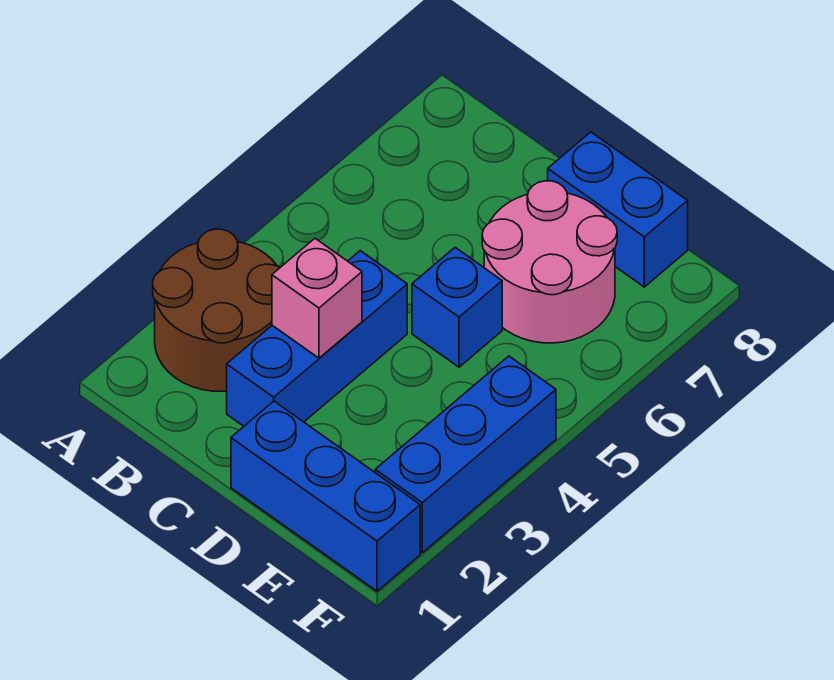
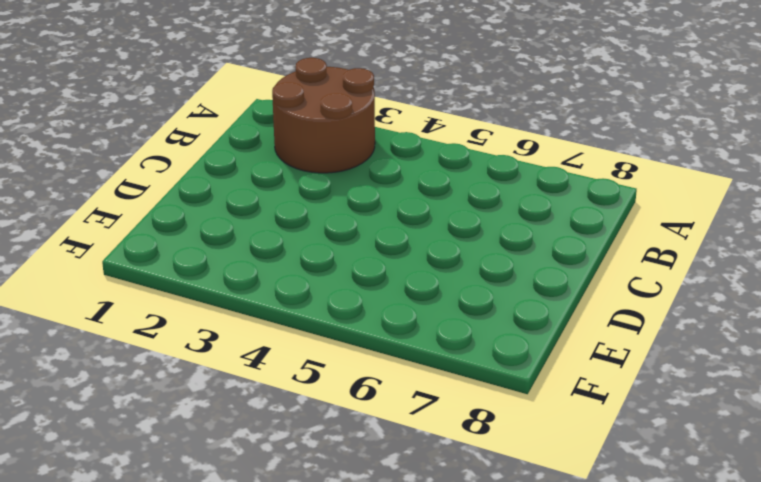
none -> blue 1x3 brick [227,251,407,426]
none -> blue 1x3 brick [231,401,420,591]

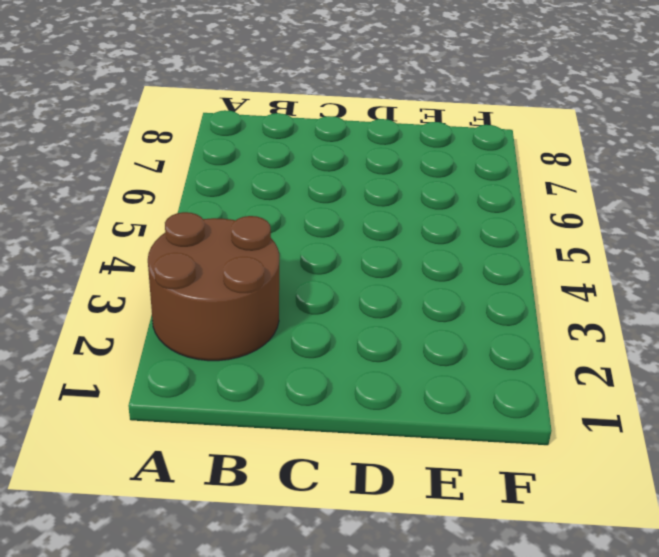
none -> blue 1x3 brick [227,251,407,426]
none -> blue 1x3 brick [231,401,420,591]

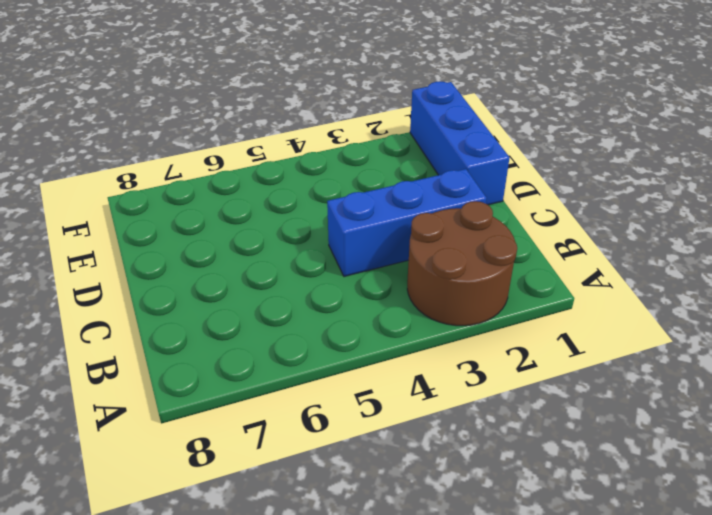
none -> blue 1x1 brick [412,247,502,367]
none -> pink 2x2 round brick [482,181,617,343]

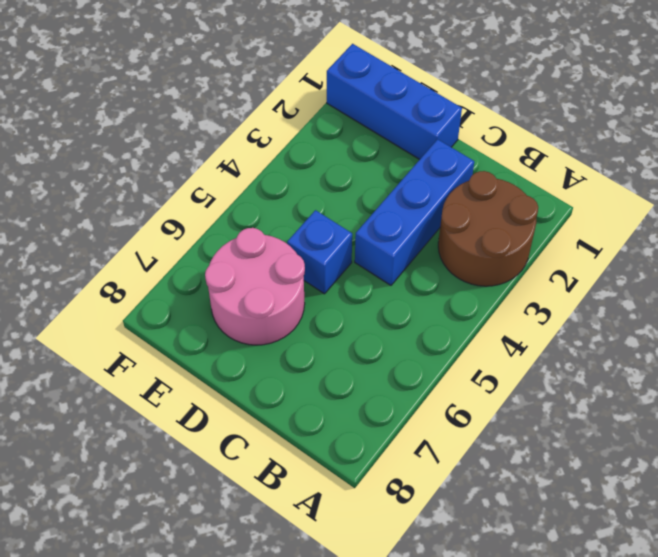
none -> blue 1x2 brick [548,132,688,287]
none -> blue 1x3 brick [375,356,556,553]

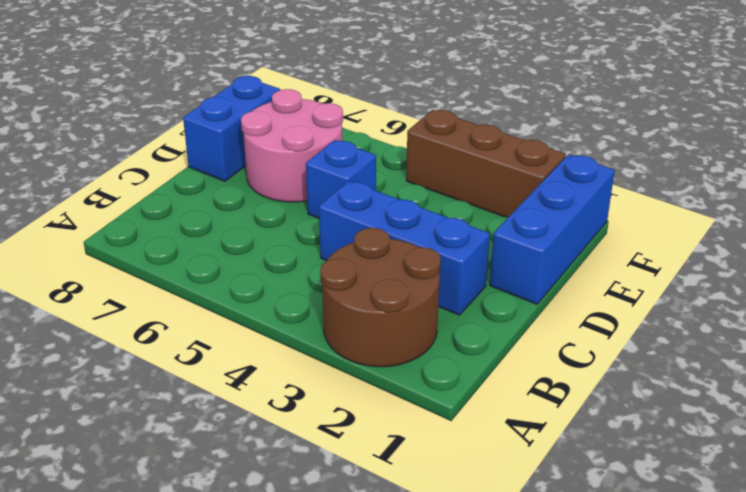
brown 1x3 brick [406,110,566,217] -> blue 1x3 brick [375,356,556,553]
none -> pink 1x1 brick [272,239,362,358]

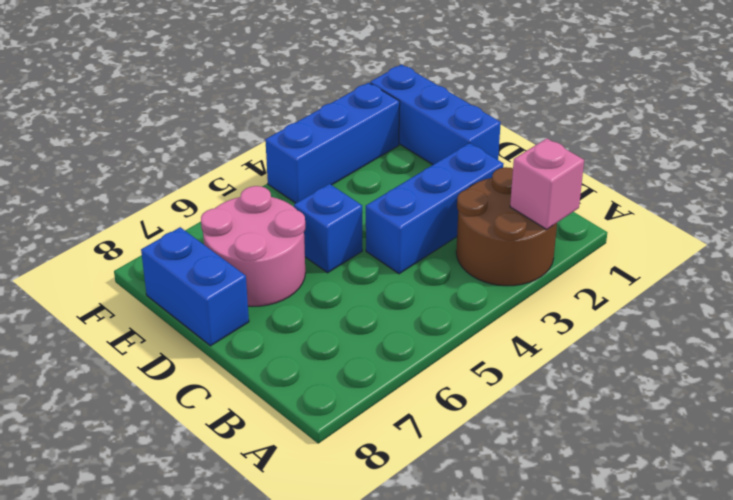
pink 1x1 brick [510,138,584,229] -> pink 1x1 brick moved to [272,239,362,358]

